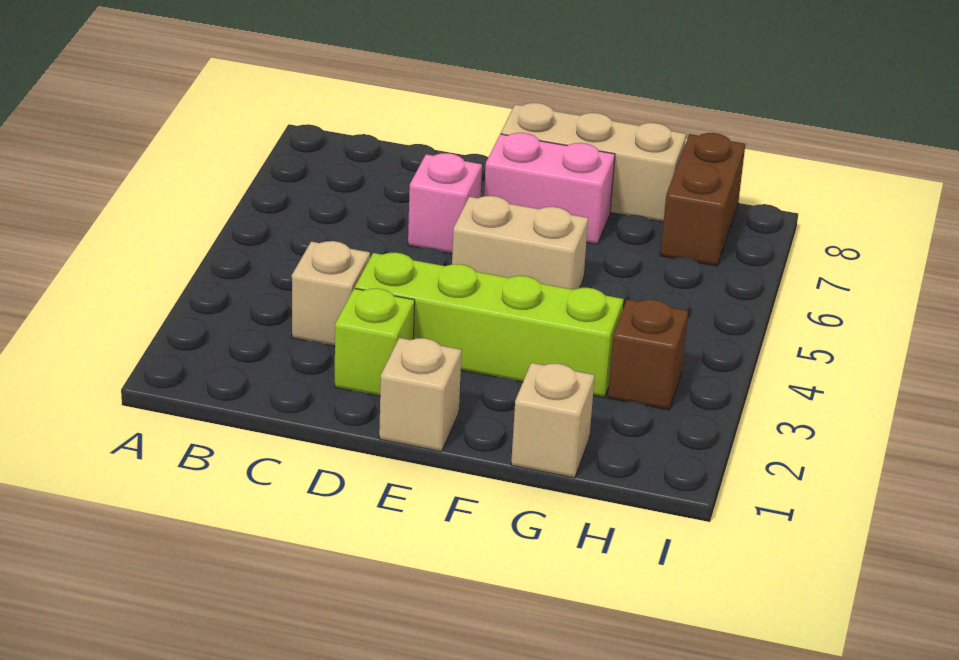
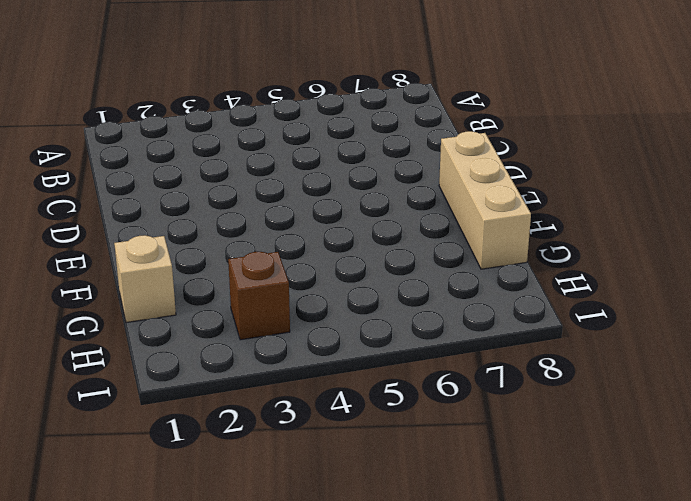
none -> tan 1x1 brick [292,241,370,346]
none -> lime 1x1 brick [335,288,415,396]

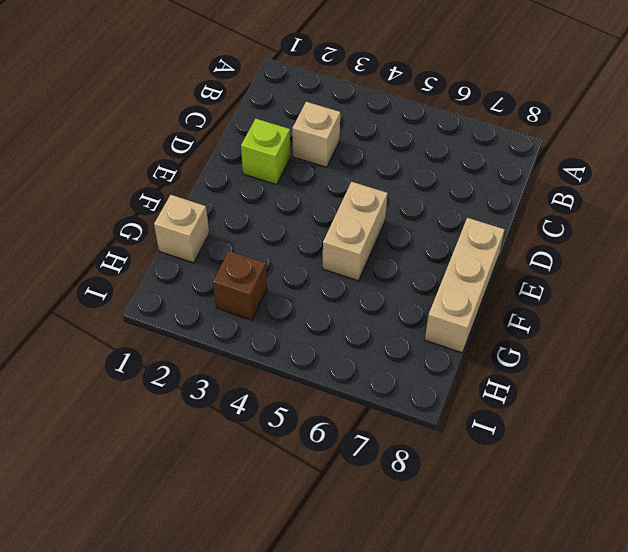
none -> lime 1x4 brick [355,253,624,397]
none -> pink 1x1 brick [408,153,482,254]

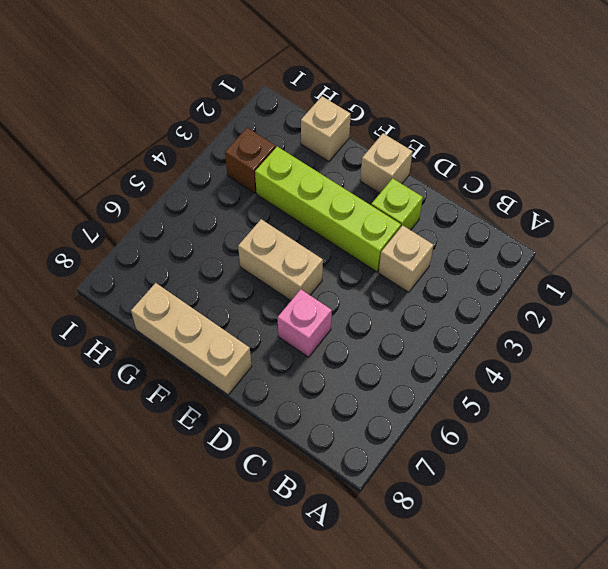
none -> pink 1x2 brick [484,133,615,244]
none -> brown 1x2 brick [660,133,745,266]

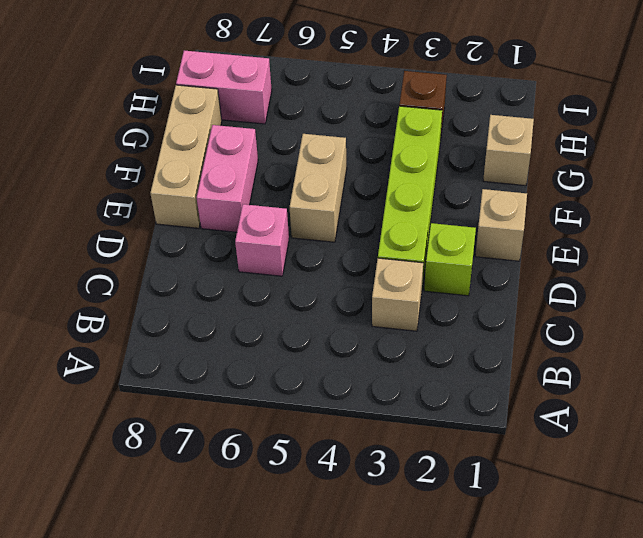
pink 1x2 brick [176,51,272,124] -> brown 1x2 brick [660,133,745,266]

